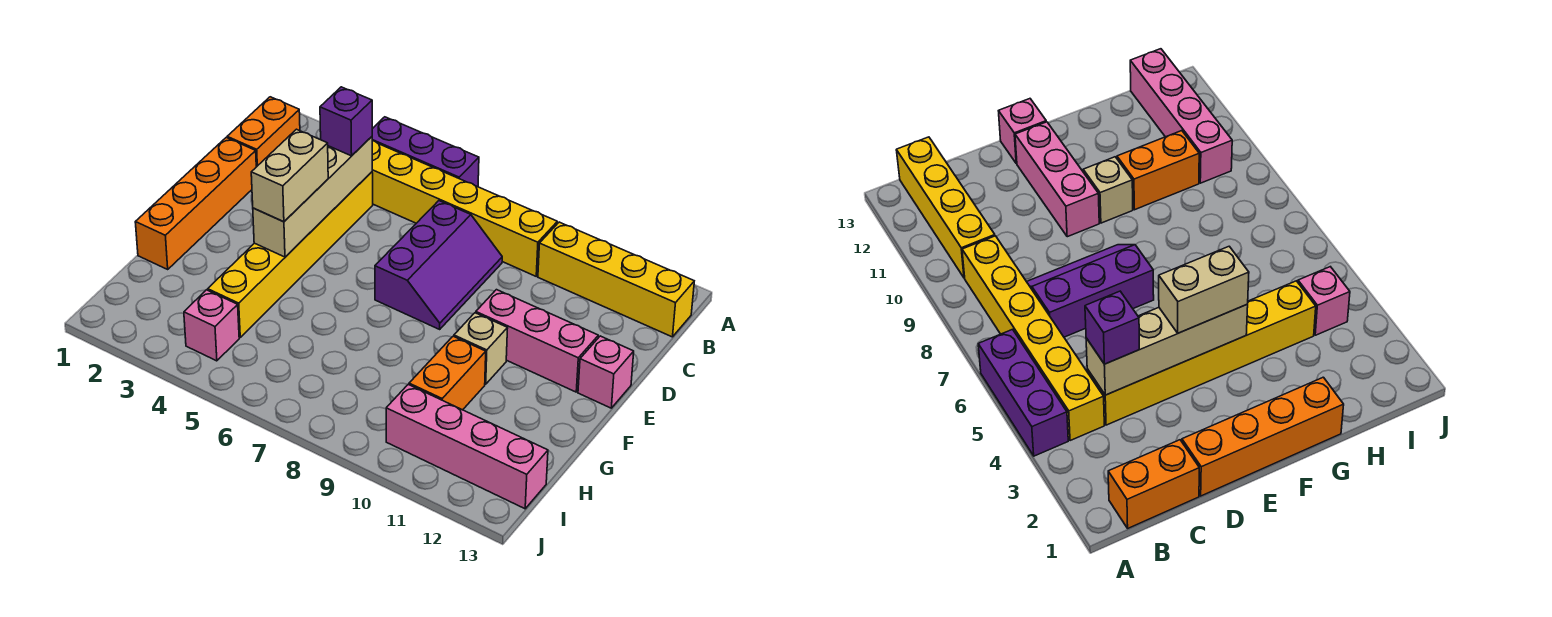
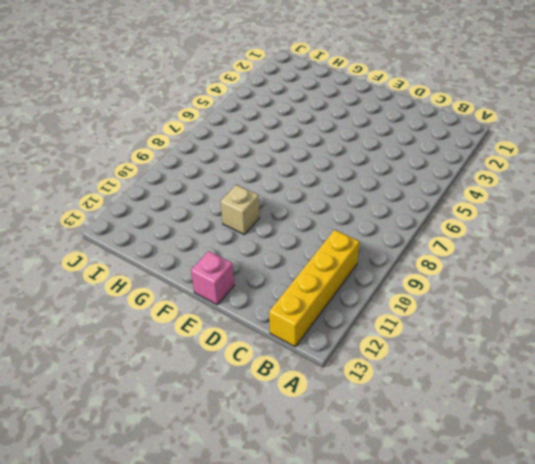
none -> purple 1x3 brick [372,117,479,187]
none -> orange 1x2 brick [227,97,300,167]
none -> yellow 1x6 brick [372,141,557,276]

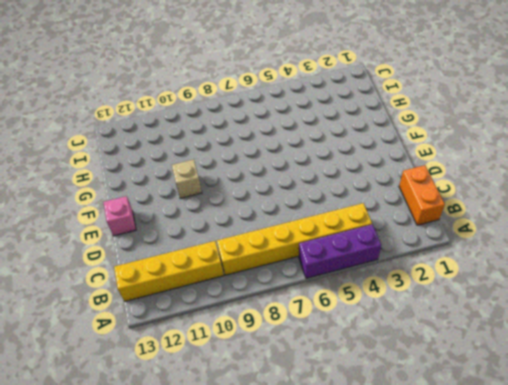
none -> yellow 1x6 brick [208,172,373,337]
none -> purple 2x3 slope [375,201,502,329]
none -> orange 1x4 brick [135,138,256,269]

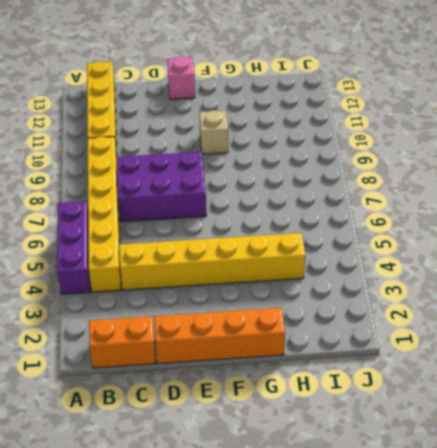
purple 2x3 brick [117,152,206,222] -> purple 2x3 slope [375,201,502,329]
none -> pink 1x3 brick [476,290,598,392]
none -> orange 1x2 brick [409,336,486,410]
none -> pink 1x1 brick [184,290,239,361]

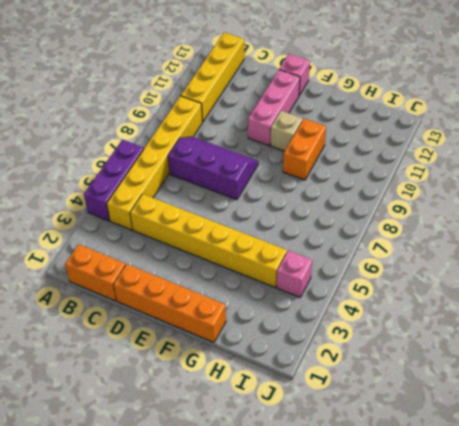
orange 1x2 brick [283,119,326,180] -> orange 1x2 brick turned to [409,336,486,410]
none -> pink 1x4 brick [386,385,548,509]
none -> tan 1x4 brick [253,137,372,257]
none -> purple 1x1 brick [320,87,372,156]

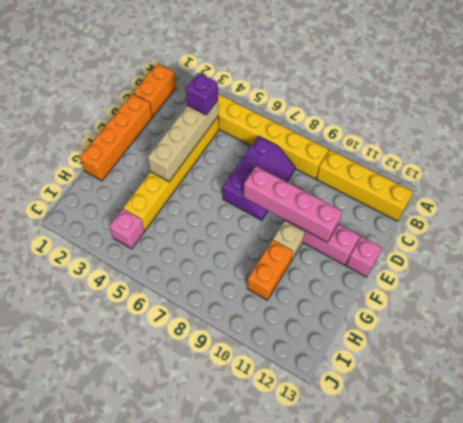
pink 1x4 brick [243,166,342,242] -> pink 1x4 brick moved to [386,385,548,509]
none -> purple 1x3 brick [372,117,479,187]
none -> tan 1x2 brick [251,129,328,222]

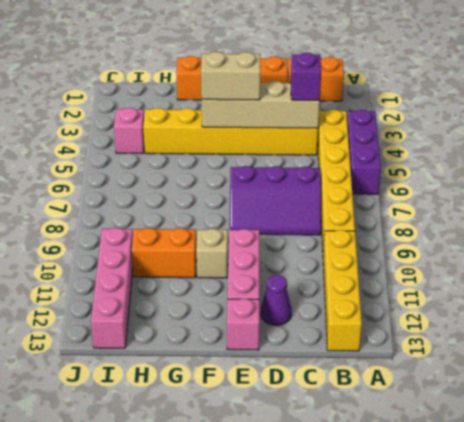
purple 1x1 cone [261,275,292,325] -> none

